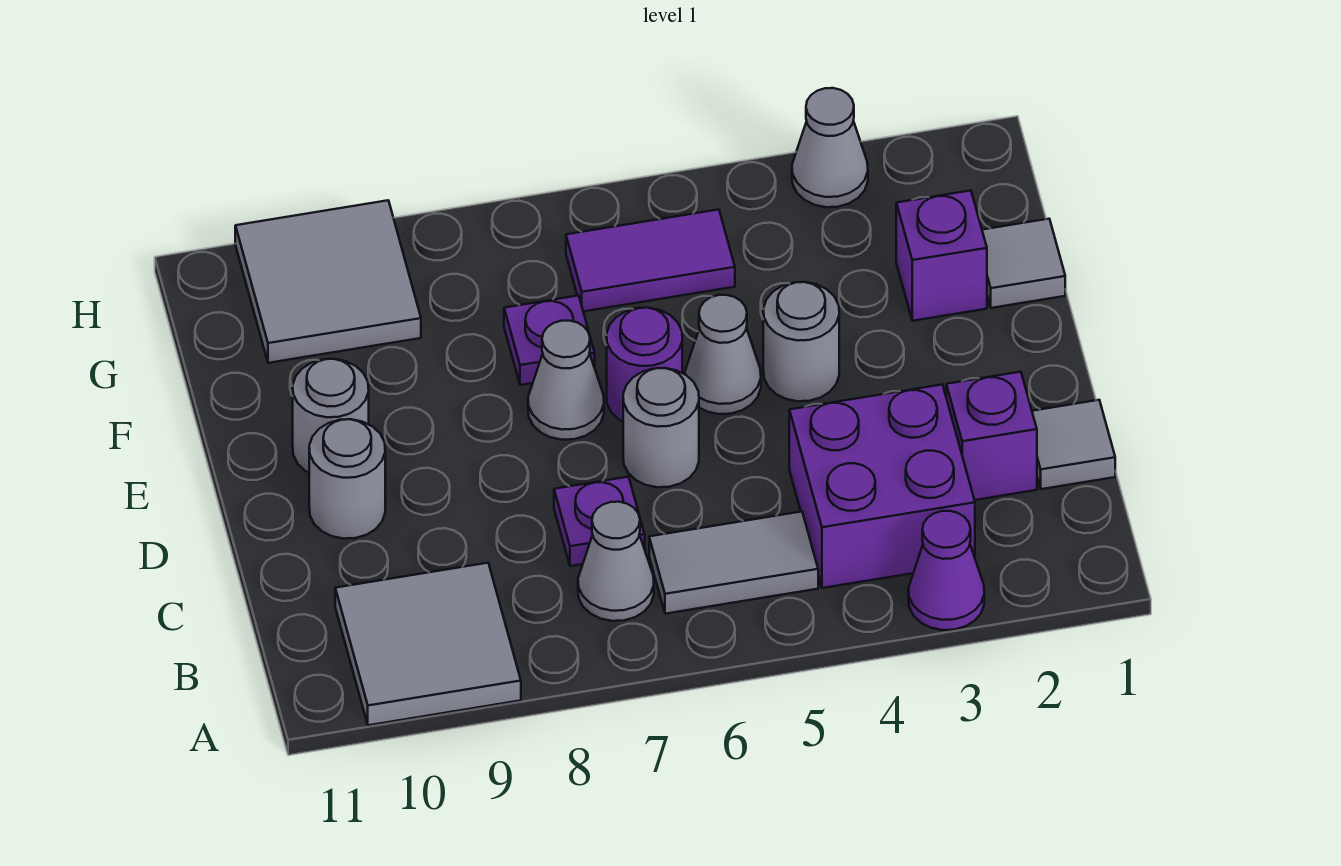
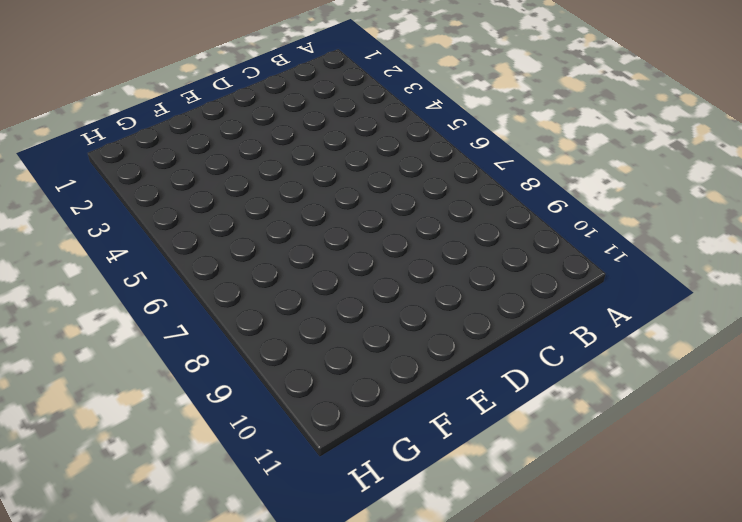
none -> purple 1x1 cone [908,511,984,630]
none -> grey 2x2 tile [335,563,521,725]
none -> purple 2x2 brick [789,385,975,588]

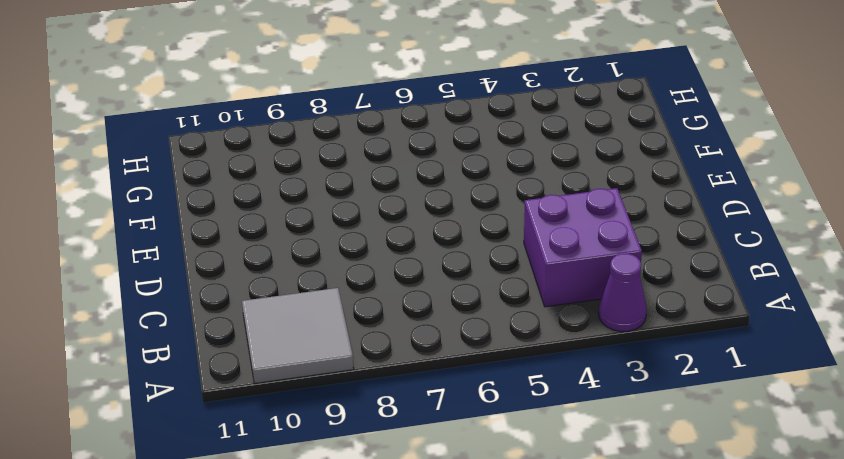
none -> grey 1x2 tile [649,512,818,614]
none -> grey 1x1 cone [578,502,654,621]
none -> grey 1x1 tile [1032,400,1115,489]

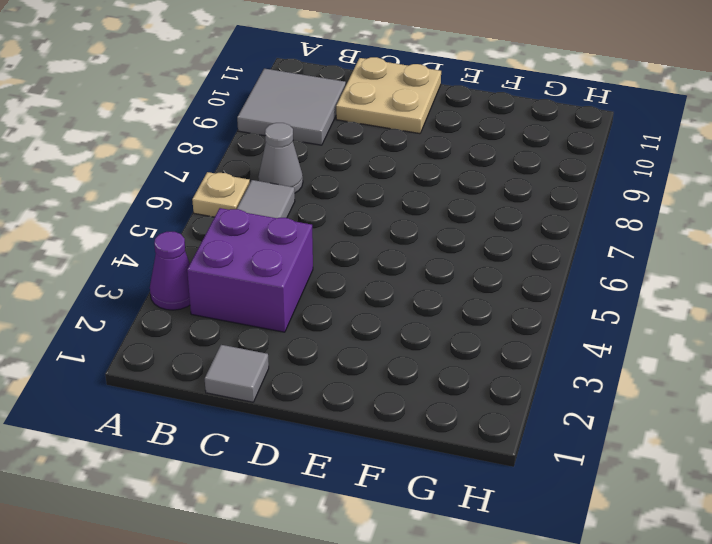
tan 1x1 plate [192,172,250,217] -> none
tan 2x2 plate [336,57,441,134] -> grey 1x1 round brick [309,419,385,539]
none -> purple 1x1 brick [946,372,1037,500]
none -> purple 1x1 plate [554,477,645,566]
none -> grey 1x1 round brick [623,368,699,487]

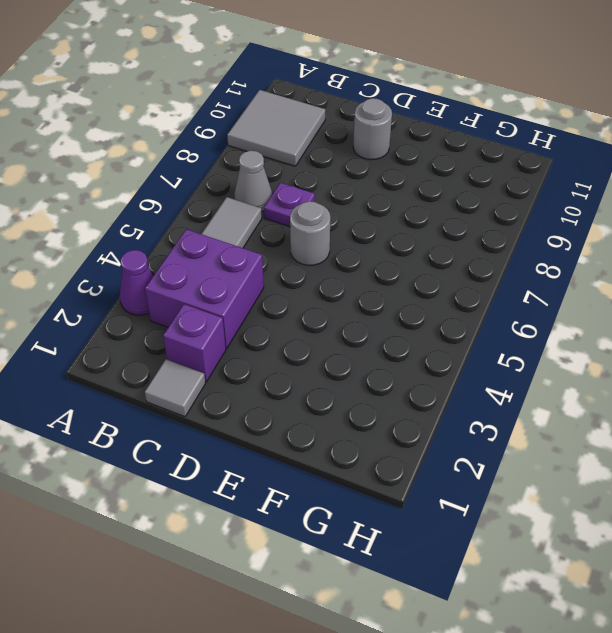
none -> grey 1x1 round brick [763,282,839,401]
none -> grey 1x1 cone [685,295,761,414]
none -> purple 1x1 round brick [607,308,682,421]

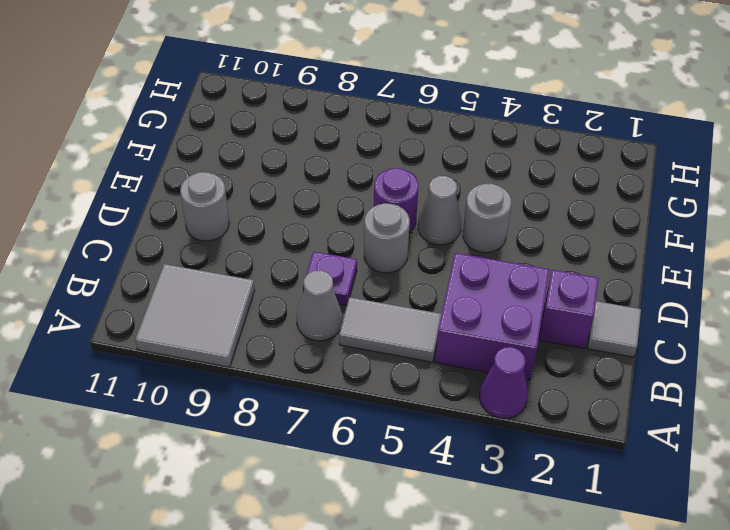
none -> grey 1x1 cone [528,321,604,440]
none -> grey 1x1 round brick [293,359,369,473]
none -> grey 1x1 tile [982,219,1065,308]

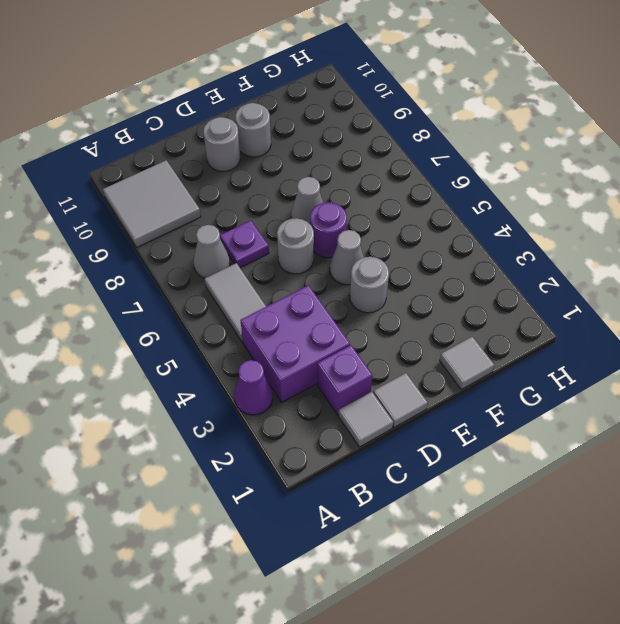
grey 1x1 tile [373,373,428,427] -> none
none -> purple 1x1 brick [896,191,987,321]
none -> purple 1x1 plate [504,295,595,385]
none -> purple 1x2 tile [566,210,735,312]

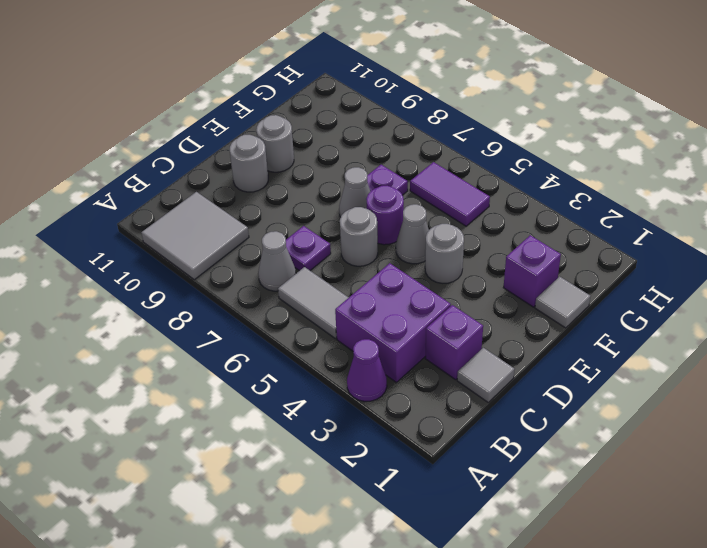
none -> grey 2x2 tile [235,200,421,363]
none -> grey 1x1 cone [792,88,868,207]

